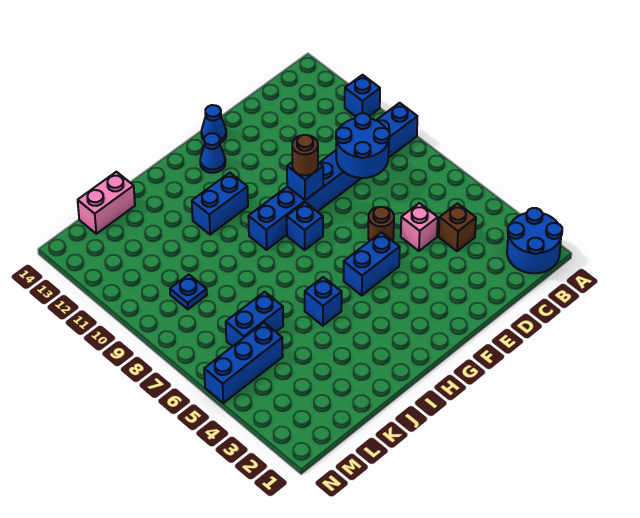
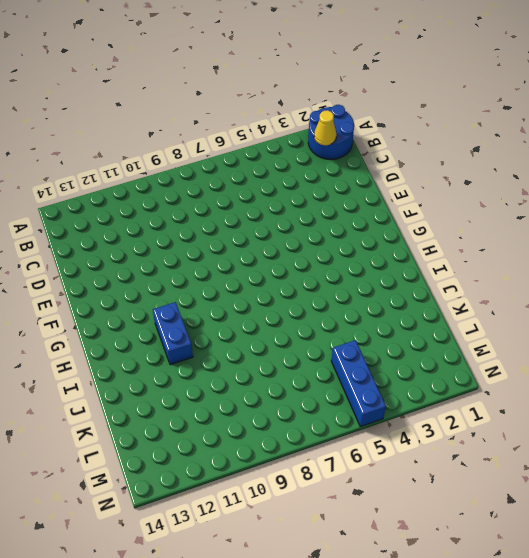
yellow 1x1 cone [314,110,336,145] -> none
none -> blue 1x8 brick [248,103,417,250]
none -> blue 1x1 brick [345,75,380,116]
none -> brown 1x1 brick [439,203,476,251]

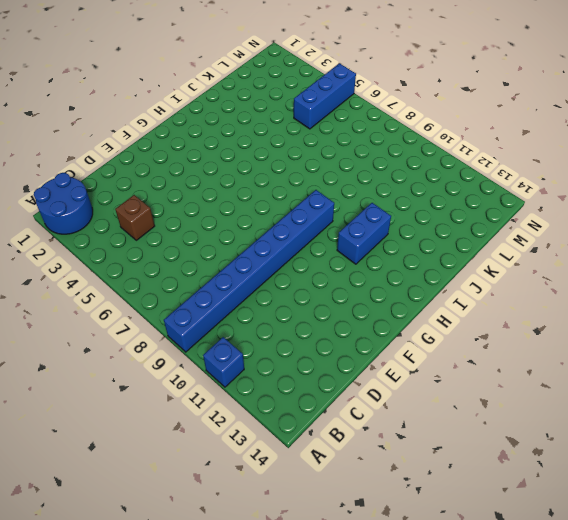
none -> pink 1x1 brick [401,203,438,251]
none -> brown 1x1 round brick [368,207,394,241]
none -> blue 1x2 brick [344,232,400,295]

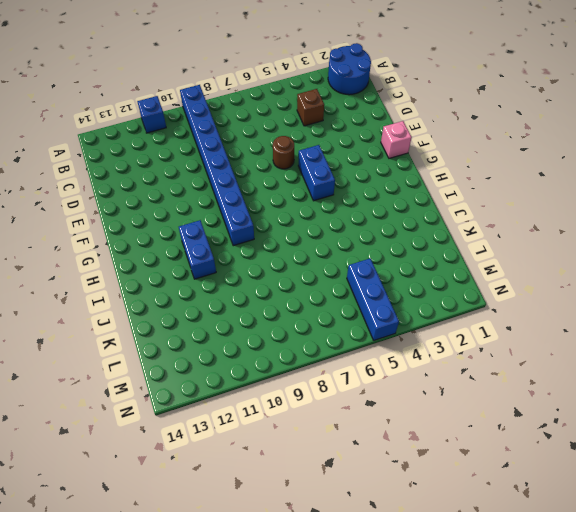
pink 1x1 brick [381,121,412,158] -> pink 1x1 brick moved to [401,203,438,251]
none -> blue 1x1 cone [202,105,226,143]
none -> blue 1x1 brick [287,202,323,250]
none -> blue 1x1 cone [200,133,225,173]

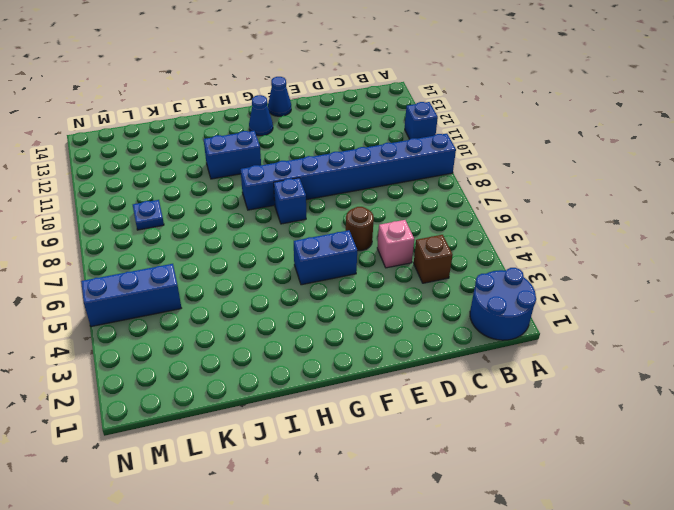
none -> blue 1x1 brick [305,277,342,326]
none -> blue 1x2 brick [226,292,283,346]
none -> pink 1x2 brick [78,172,135,234]

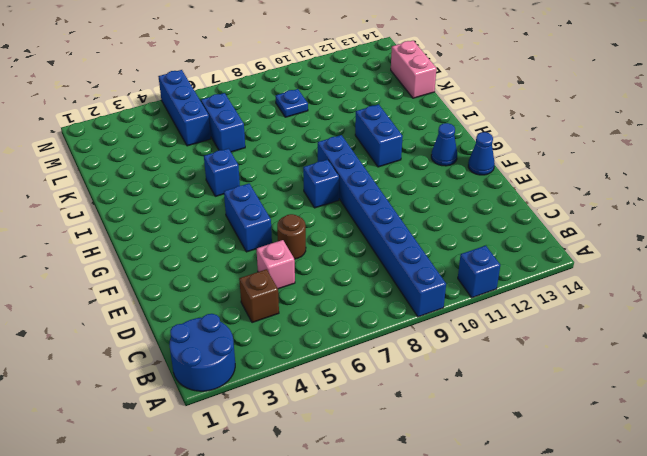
none -> blue 2x2 round brick [336,113,390,178]
none -> blue 1x1 brick [287,162,323,200]
none -> brown 1x1 round brick [292,135,318,175]

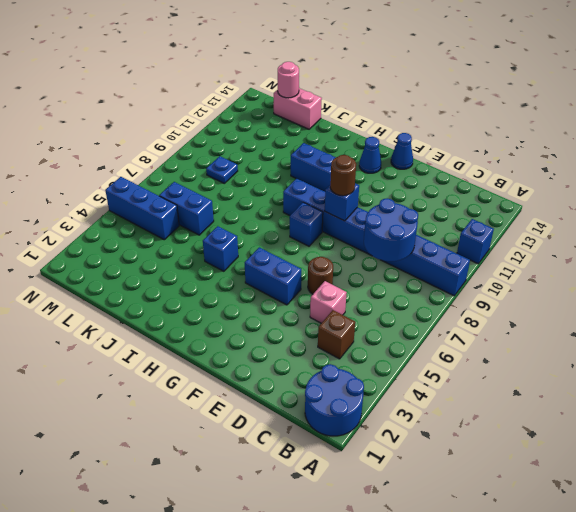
pink 1x1 round brick [278,62,299,98] -> none

